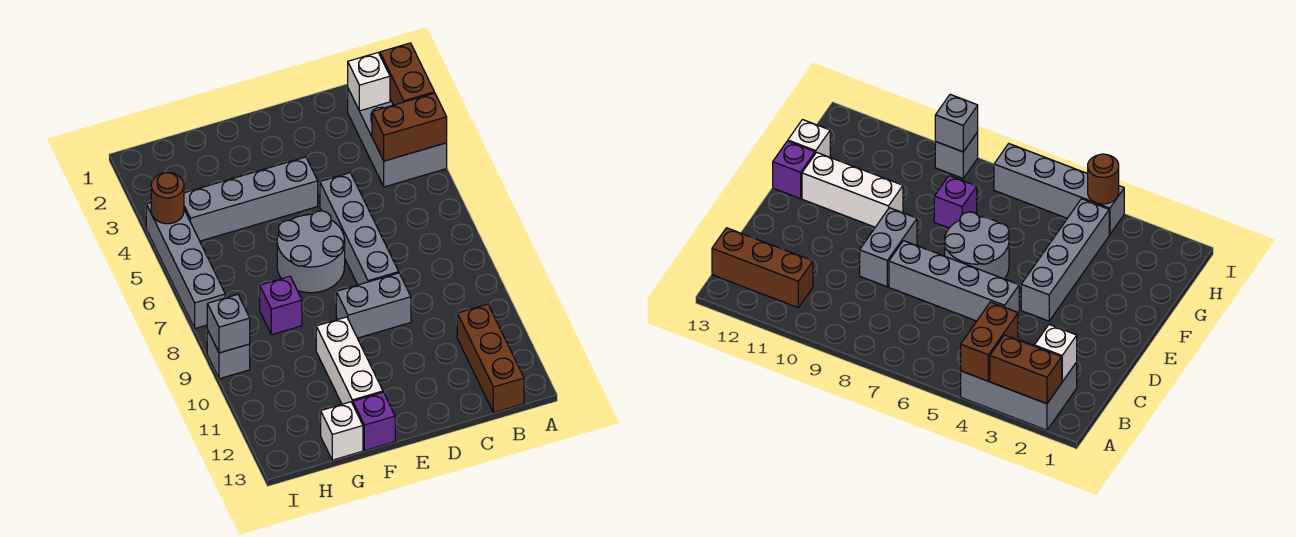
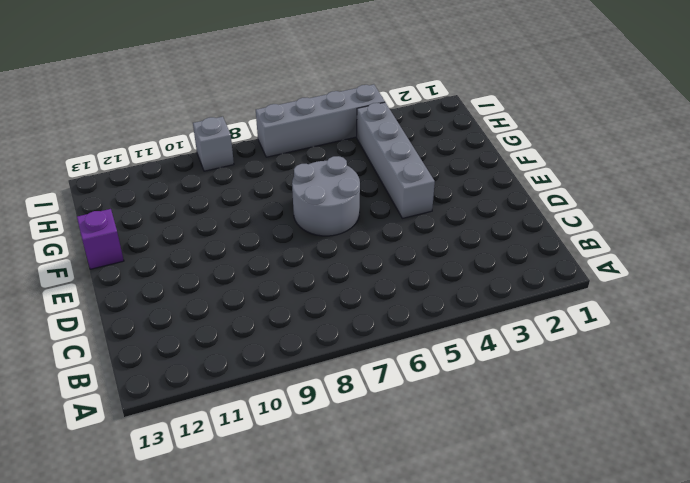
none -> grey 2x3 brick [348,89,447,187]
none -> brown 1x3 brick [457,304,524,413]
none -> grey 1x4 brick [320,173,399,285]

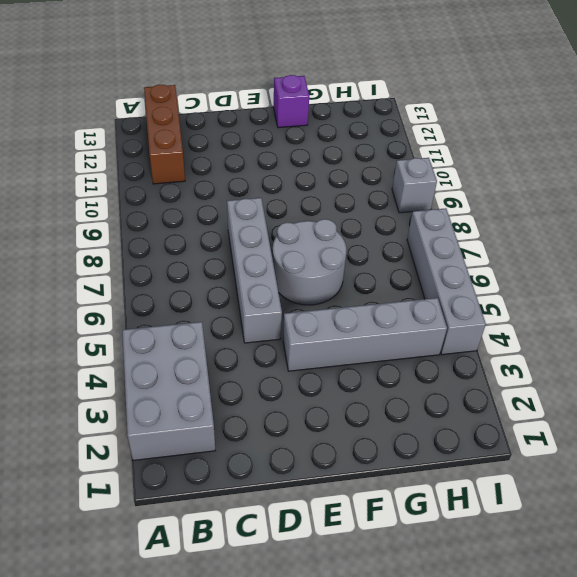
none -> grey 1x2 brick [336,273,411,338]
none -> white 1x3 brick [316,317,383,404]
none -> purple 1x1 brick [260,276,302,335]

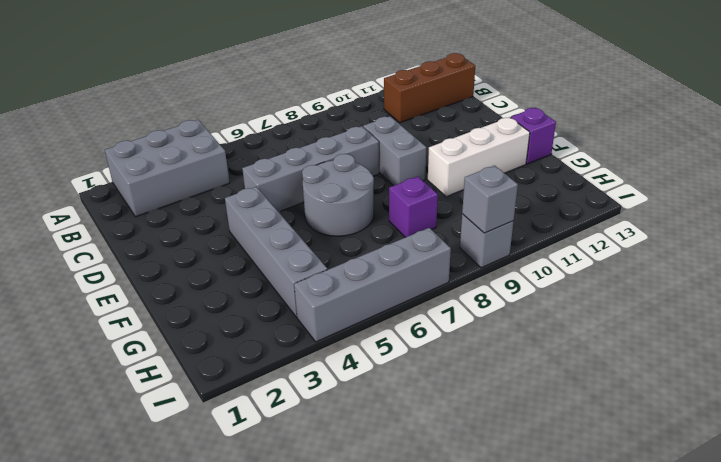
none -> white 1x1 brick [321,402,363,460]
none -> brown 1x2 brick [380,43,434,105]
none -> brown 1x2 brick [372,93,447,161]

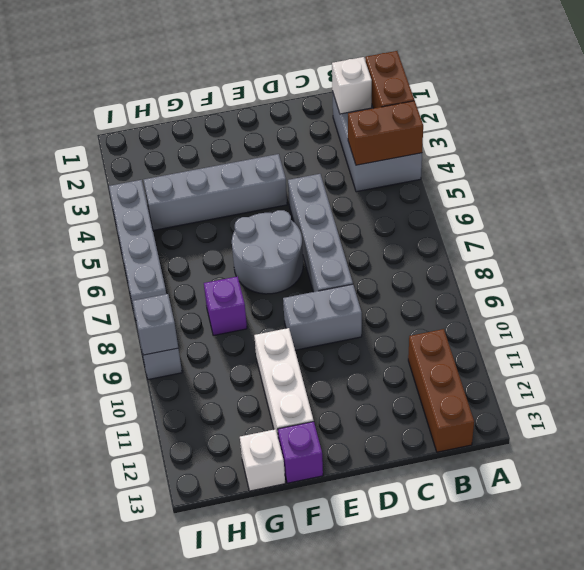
none -> brown 1x1 round brick [151,173,184,224]

